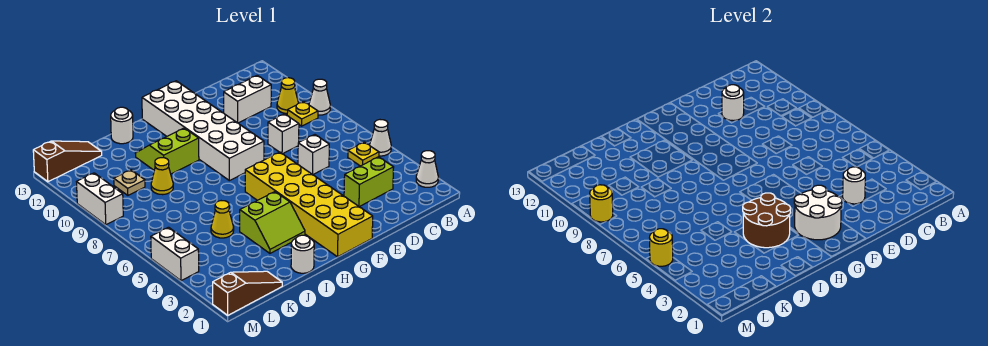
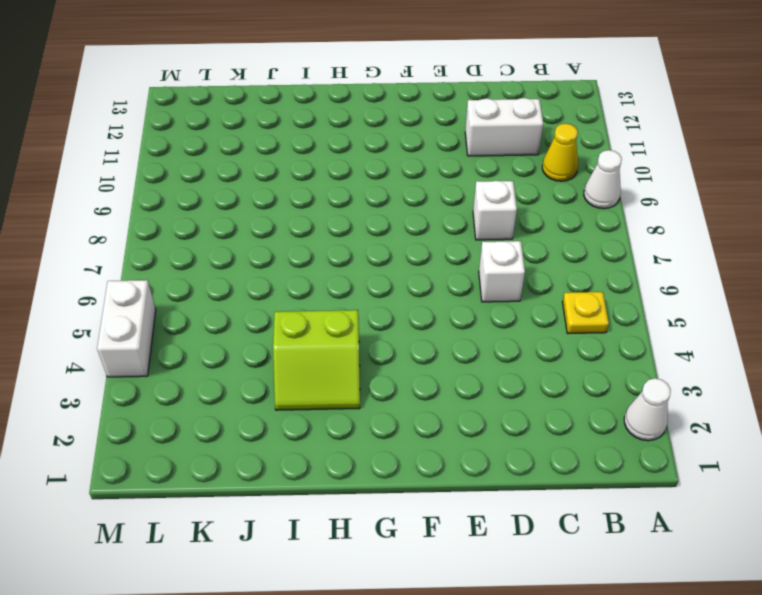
none -> white 1x1 cone [370,120,391,156]
none -> yellow 1x1 plate [287,102,318,126]
none -> lime 1x2 brick [344,157,394,207]

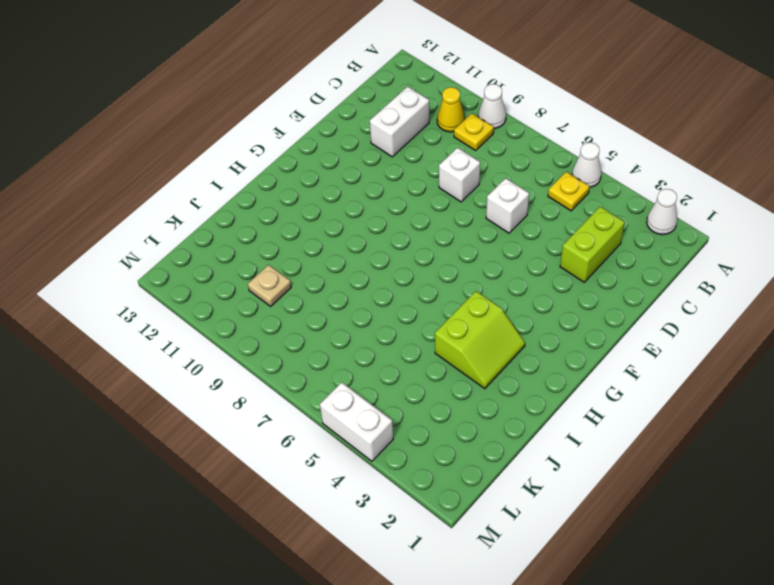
none -> yellow 2x6 brick [245,152,373,257]
none -> white 2x6 brick [142,81,264,181]
none -> lime 2x2 slope [135,128,199,174]

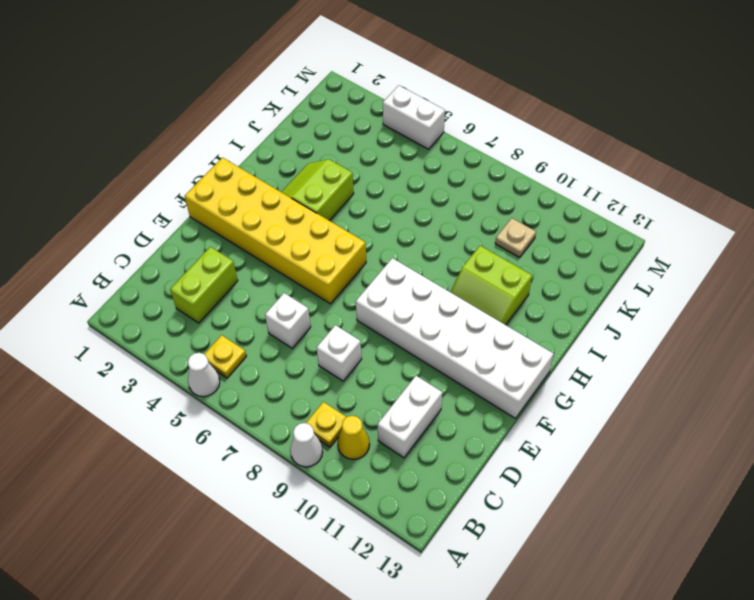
lime 2x2 slope [451,246,532,325] -> lime 2x2 slope turned to [135,128,199,174]
none -> white 1x1 cone [416,151,438,187]
none -> white 1x1 round brick [291,235,314,273]
none -> white 1x1 round brick [111,107,133,144]

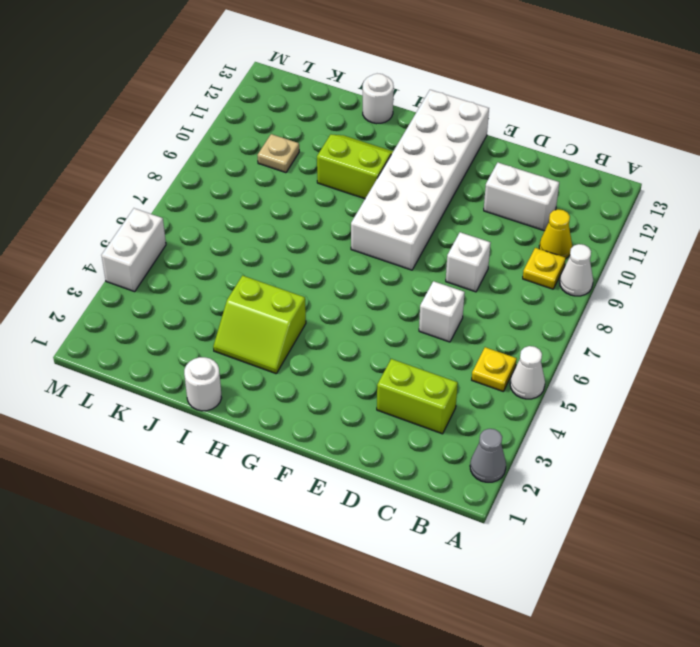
grey 1x1 cone [470,429,506,482] -> white 1x1 cone [416,151,438,187]
none -> yellow 2x6 brick [245,152,373,257]
none -> yellow 1x1 cone [211,201,234,238]
none -> yellow 1x1 cone [151,158,173,195]

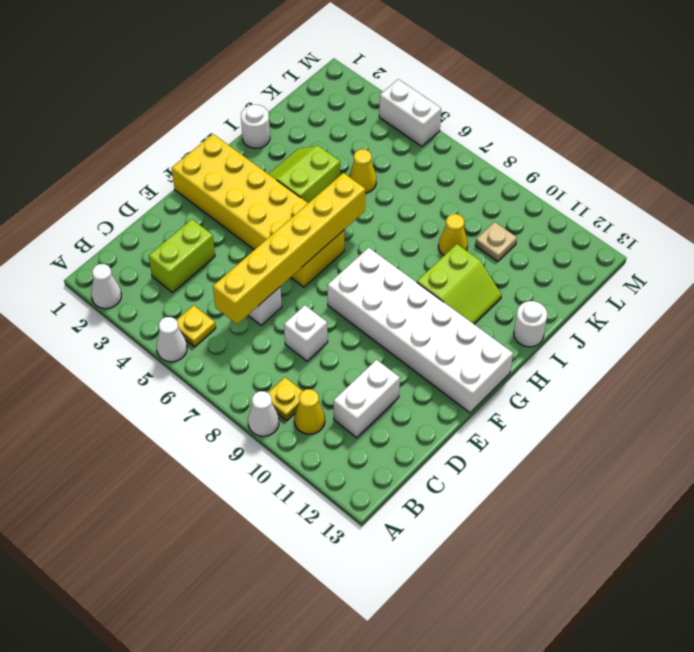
yellow 1x6 brick [213,173,365,324] -> none
none -> brown 1x3 slope [213,271,282,315]
none -> brown 1x3 slope [33,141,102,182]
none -> white 1x2 brick [77,173,123,225]

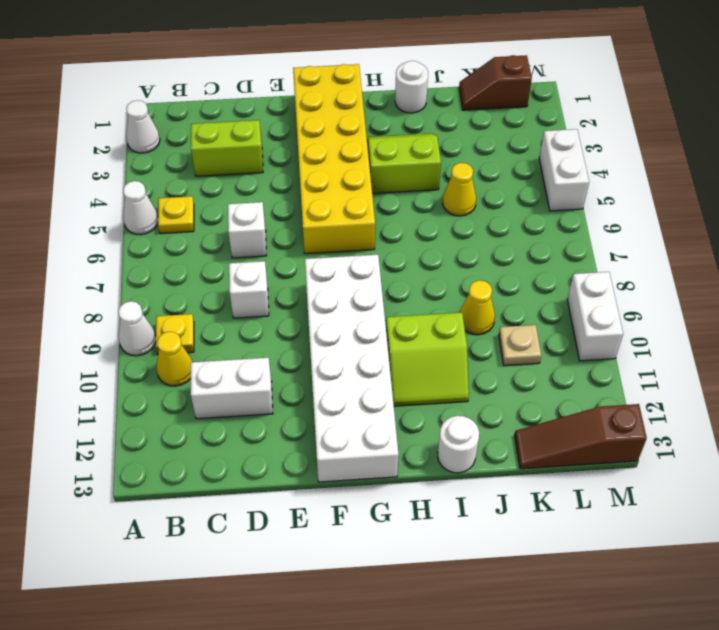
brown 1x2 slope [459,55,532,110] -> brown 1x3 slope [213,271,282,315]
none -> white 1x1 round brick [843,167,865,204]
none -> white 1x1 round brick [722,85,744,121]
none -> white 2x2 round brick [794,185,842,240]

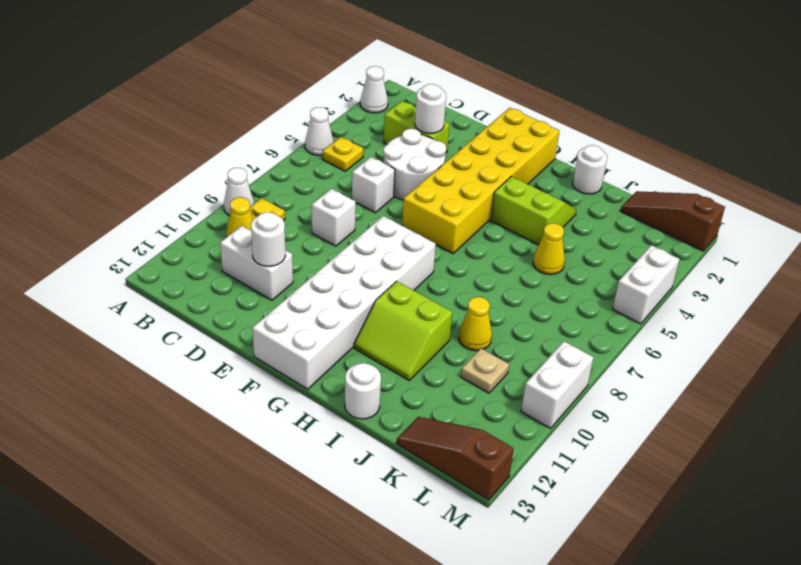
white 2x2 round brick [383,129,446,200] -> white 2x2 round brick moved to [794,185,842,240]
none -> brown 2x2 round brick [743,193,790,248]
none -> yellow 1x1 round brick [650,229,673,266]
none -> yellow 1x1 round brick [590,185,613,222]

